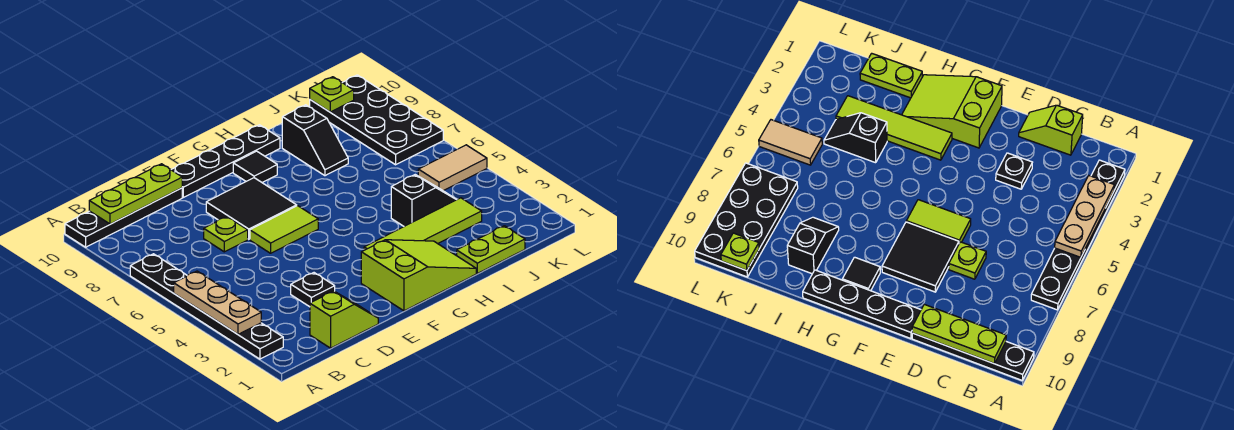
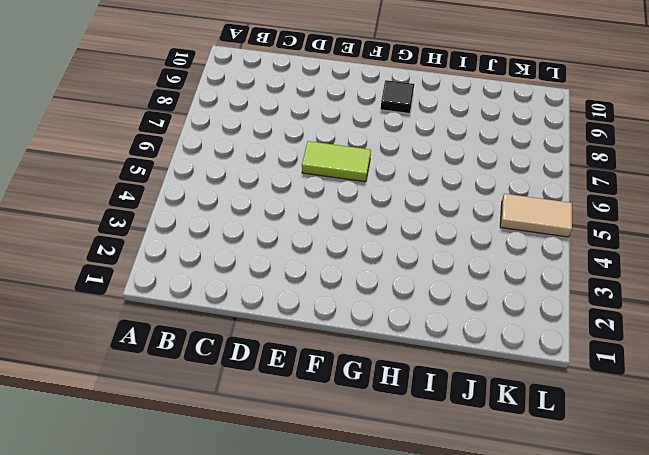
none -> black 1x6 plate [130,254,283,359]
none -> black 1x4 plate [65,188,182,247]
none -> lime 1x2 slope [310,291,378,348]

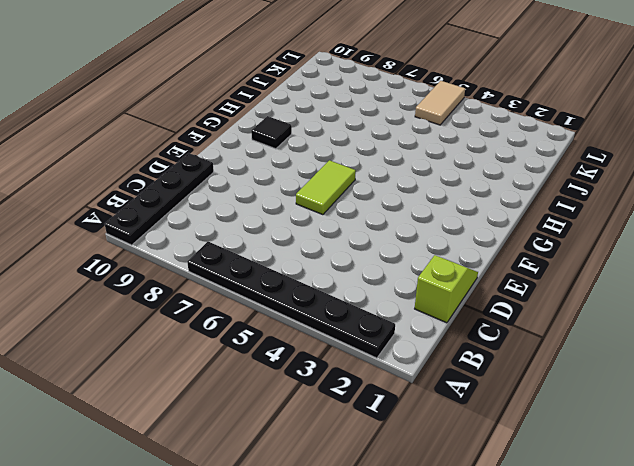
none -> black 1x1 plate [291,273,335,307]
none -> lime 1x1 plate [204,217,248,252]
none -> black 2x2 tile [206,178,297,239]

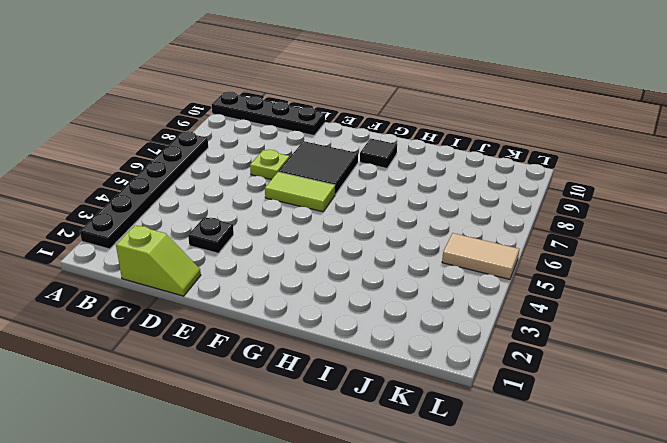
none -> black 1x4 plate [171,125,280,197]
none -> lime 2x3 slope [361,240,476,311]
none -> lime 1x4 tile [364,198,482,250]

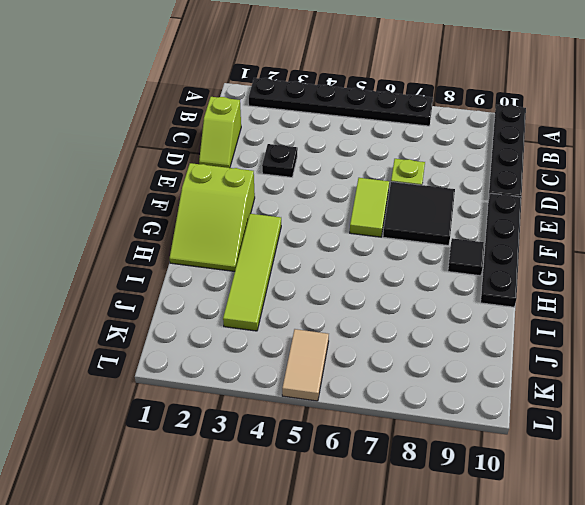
none -> lime 1x2 plate [457,226,525,273]
none -> black 1x2 slope [391,175,456,226]
none -> black 1x2 slope [282,105,348,176]

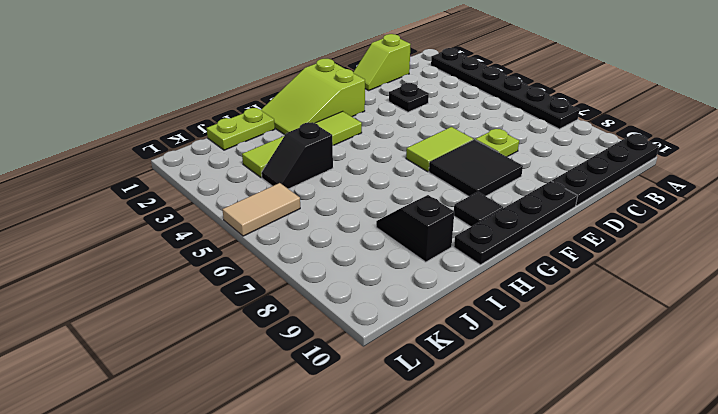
none -> black 2x4 plate [310,75,443,165]
none -> tan 1x3 plate [174,271,261,334]
none -> lime 1x3 plate [89,164,182,224]

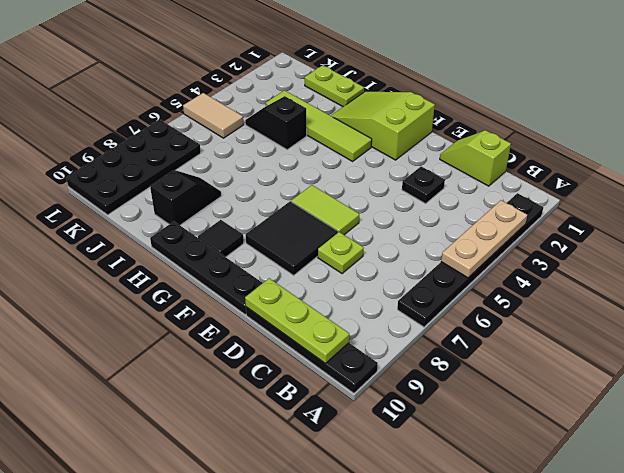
none -> lime 1x1 plate [310,77,354,112]

